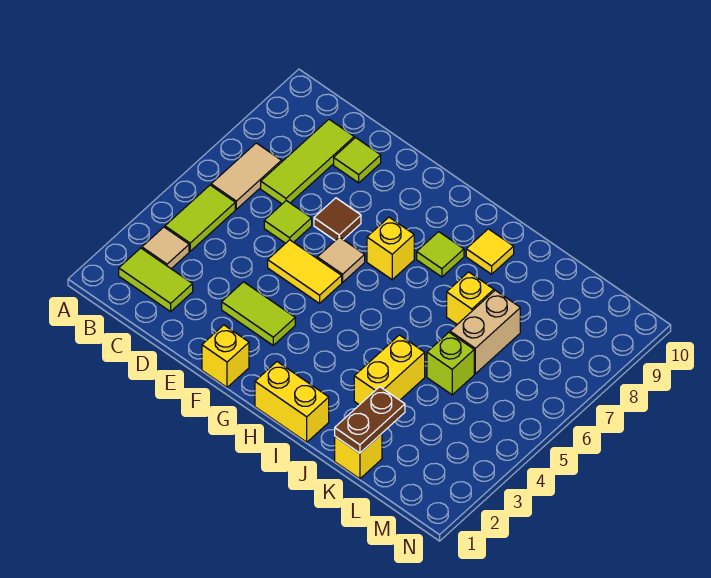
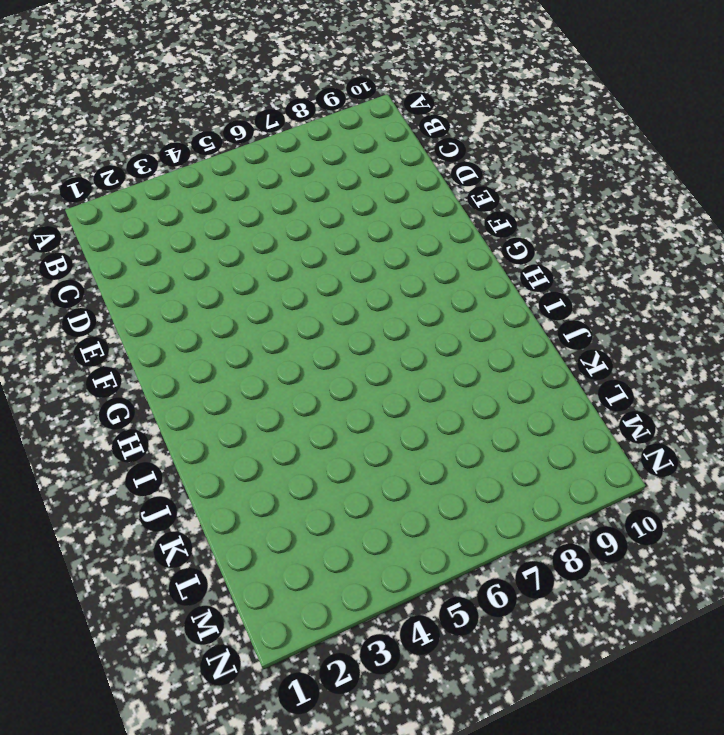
none -> lime 1x2 tile [119,248,193,312]
none -> tan 1x1 tile [142,227,189,269]
none -> lime 1x2 tile [165,185,235,251]

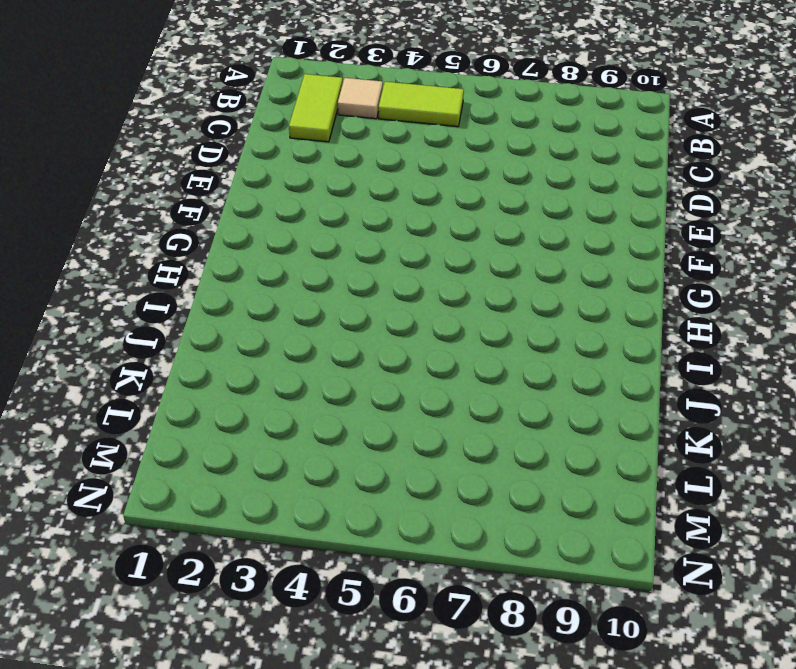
none -> tan 1x2 tile [211,143,282,209]
none -> lime 1x3 tile [261,119,354,204]
none -> lime 1x1 tile [264,201,312,243]

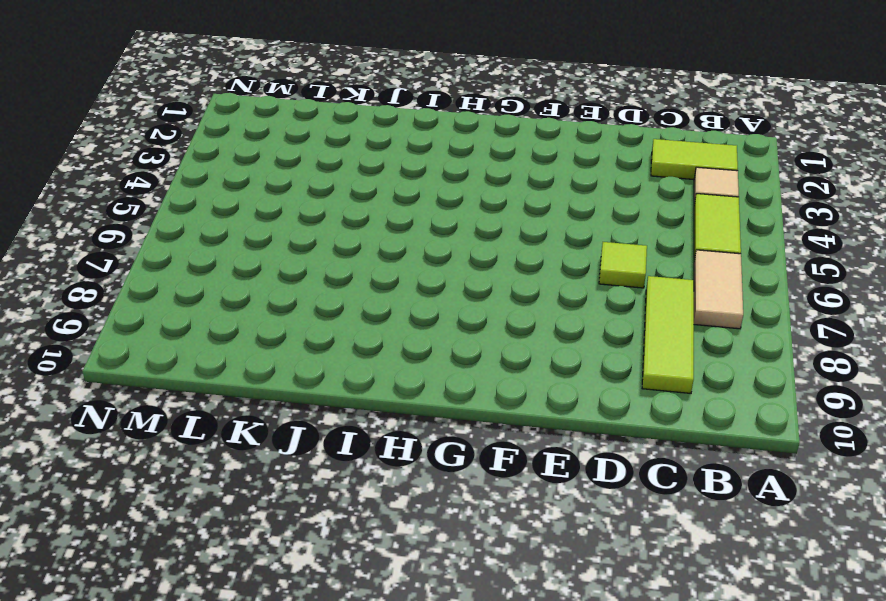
none -> lime 1x1 tile [334,138,381,183]
none -> lime 1x2 tile [222,282,295,345]
none -> yellow 1x2 tile [268,240,342,303]

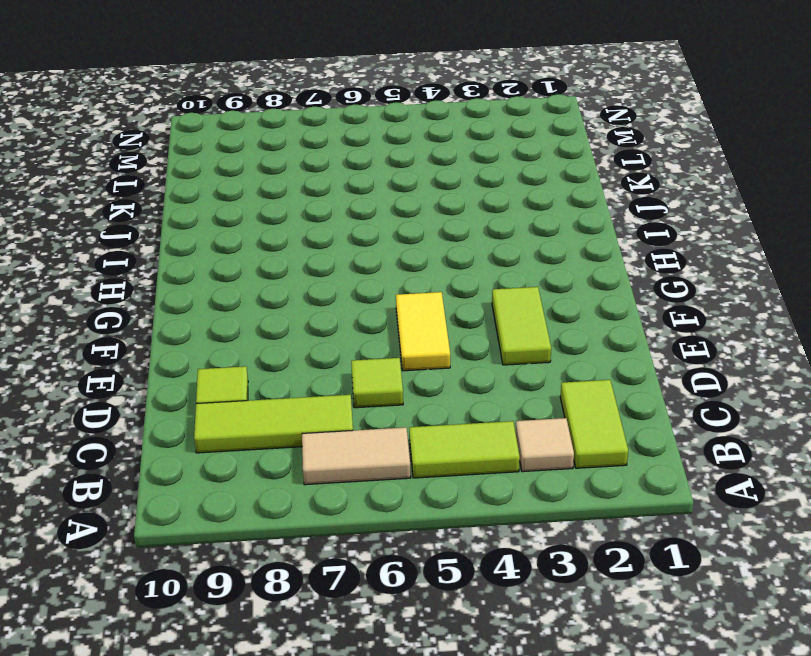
none -> brown 1x1 tile [314,198,361,240]
none -> yellow 1x1 brick [202,325,249,387]
none -> tan 1x1 tile [317,237,365,282]

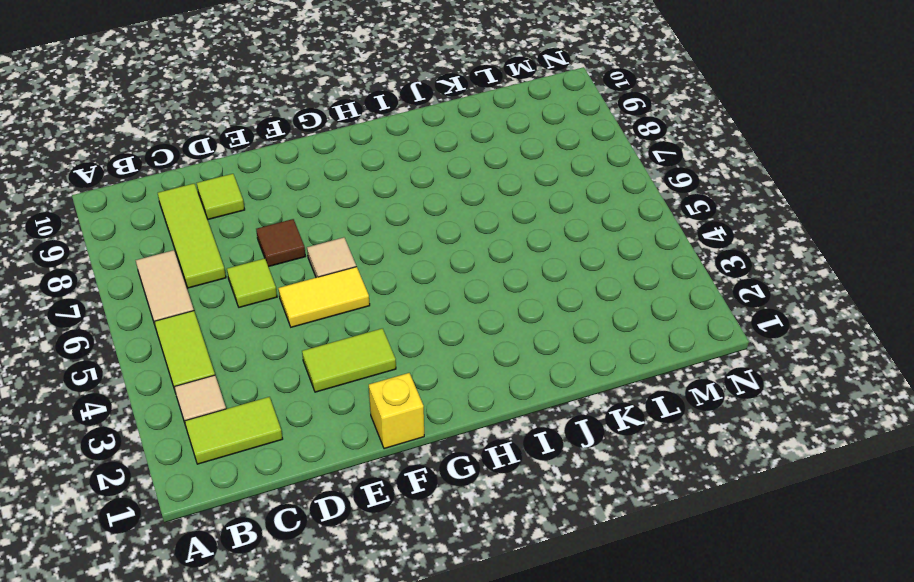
none -> yellow 1x1 brick [367,217,414,280]
none -> yellow 1x2 brick [255,362,329,442]
none -> lime 1x1 tile [417,232,464,277]

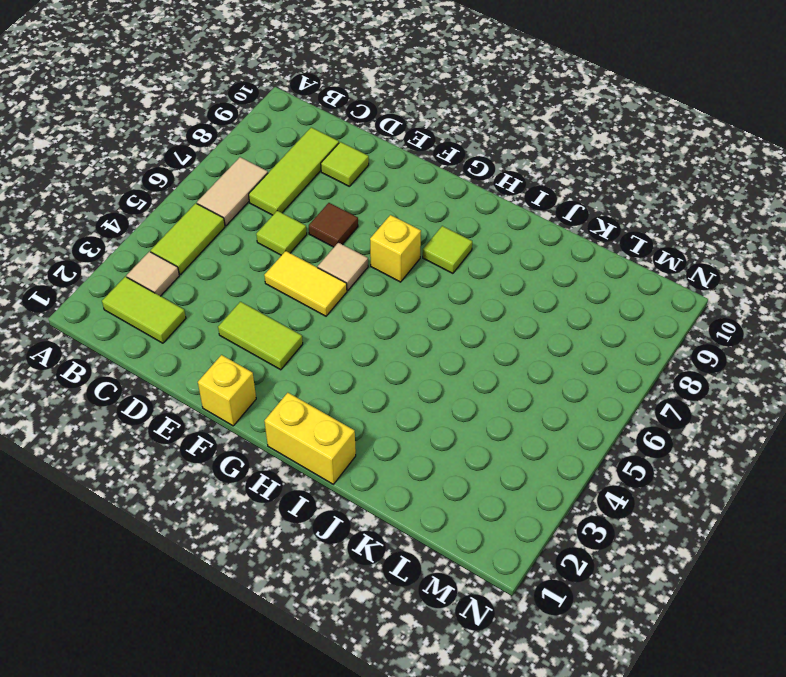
none -> yellow 1x1 tile [466,229,514,274]
none -> yellow 1x2 brick [354,335,425,405]
none -> yellow 1x1 brick [447,272,494,324]

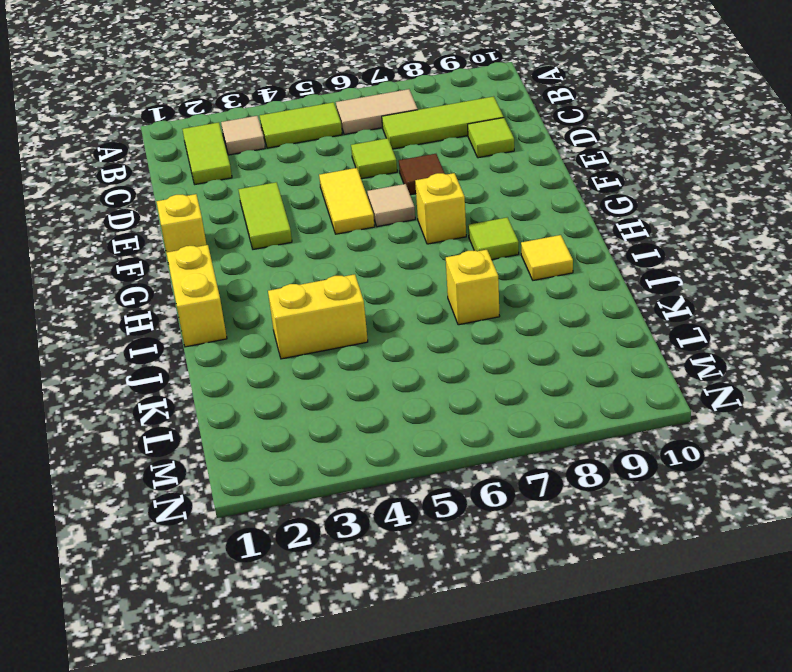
none -> yellow 1x1 brick [335,434,382,479]
none -> lime 1x1 brick [427,332,474,395]
none -> tan 1x2 brick [450,290,520,374]

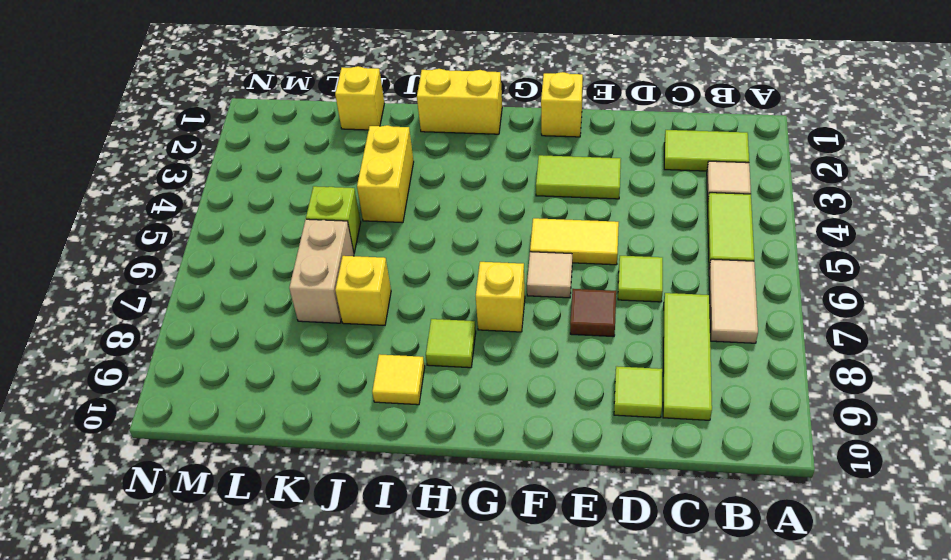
none -> brown 1x2 plate [335,387,405,453]

